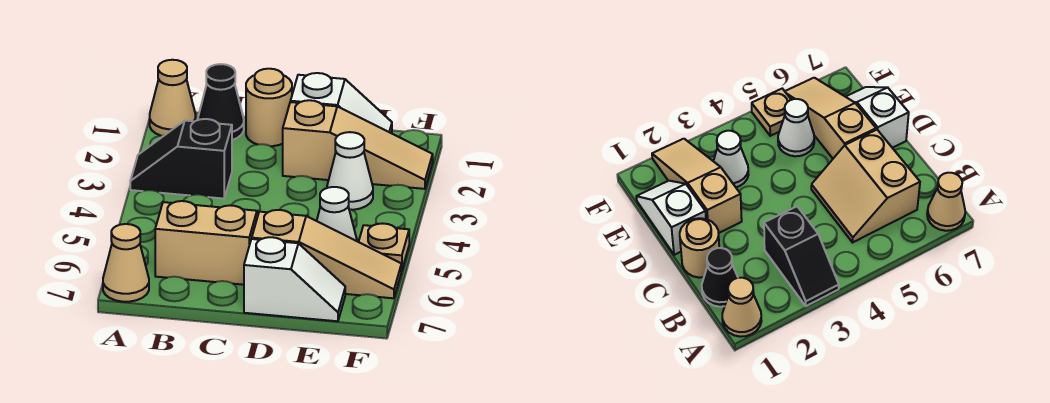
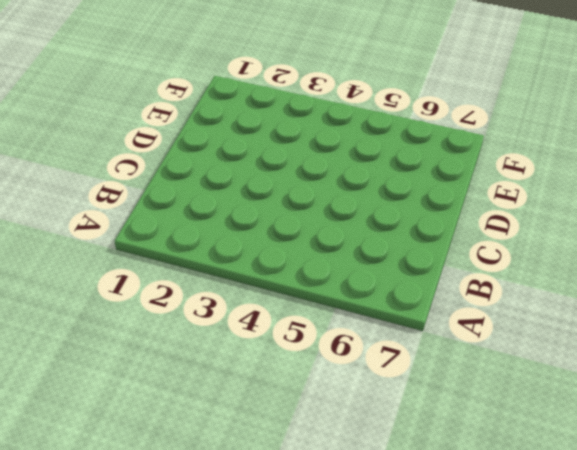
none -> tan 1x1 cone [150,60,196,136]
none -> black 1x2 slope [130,119,232,199]
none -> tan 1x1 cone [103,224,149,302]

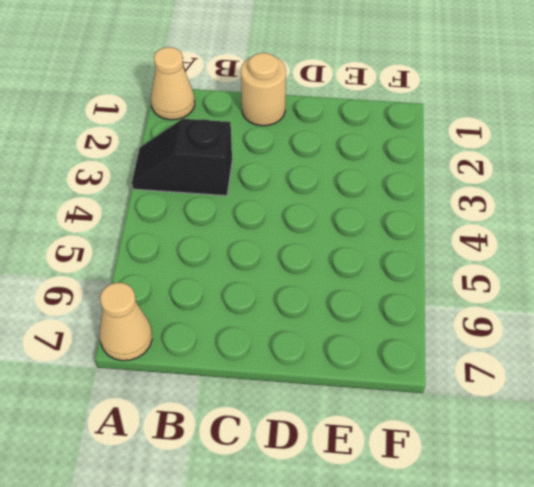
none -> black 1x1 cone [198,64,244,140]
none -> tan 2x2 slope [155,201,259,285]
none -> white 1x2 slope [291,73,392,133]

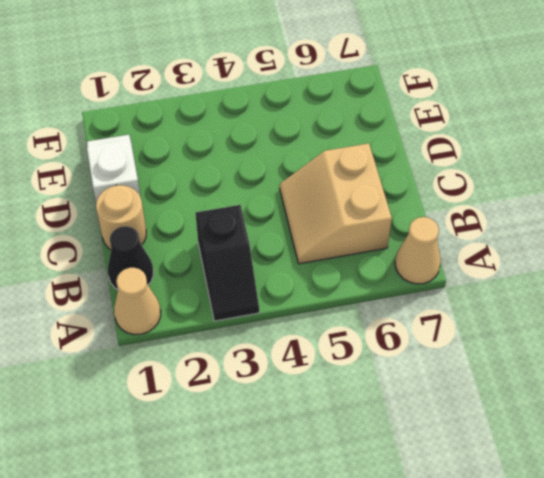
none -> tan 1x3 slope [283,100,433,189]
none -> tan 1x3 slope [252,210,401,298]
none -> white 1x2 slope [244,237,345,321]

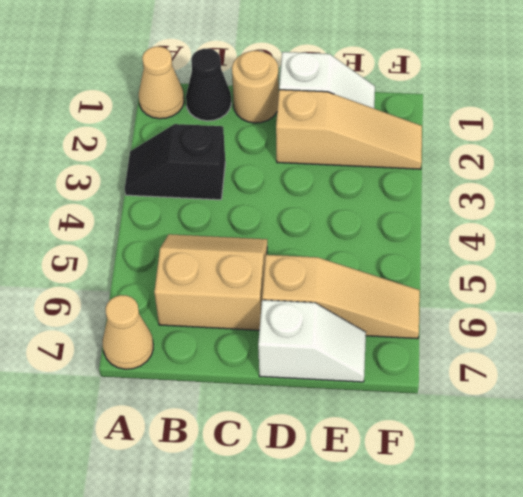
none -> white 1x1 cone [327,132,373,210]
none -> white 1x1 cone [317,187,357,241]
none -> tan 1x1 plate [359,223,409,271]

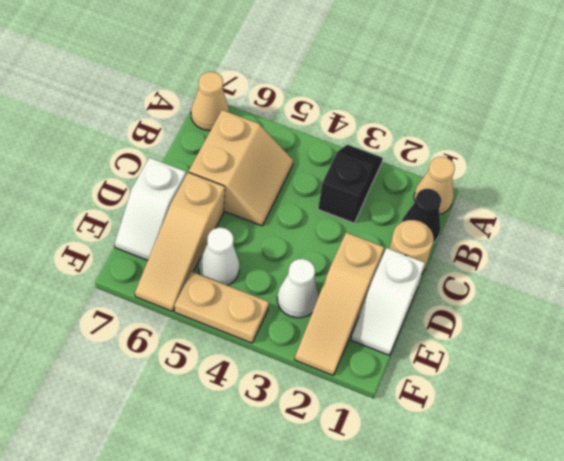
tan 1x2 plate [175,272,269,343] -> tan 1x1 plate [359,223,409,271]

